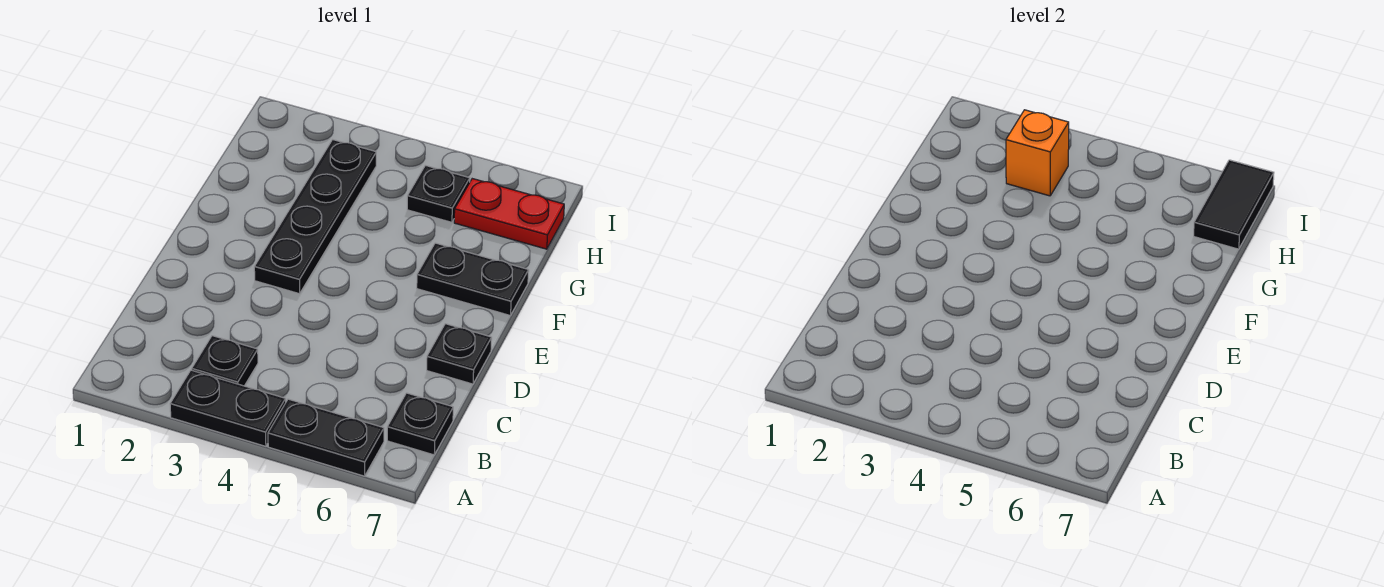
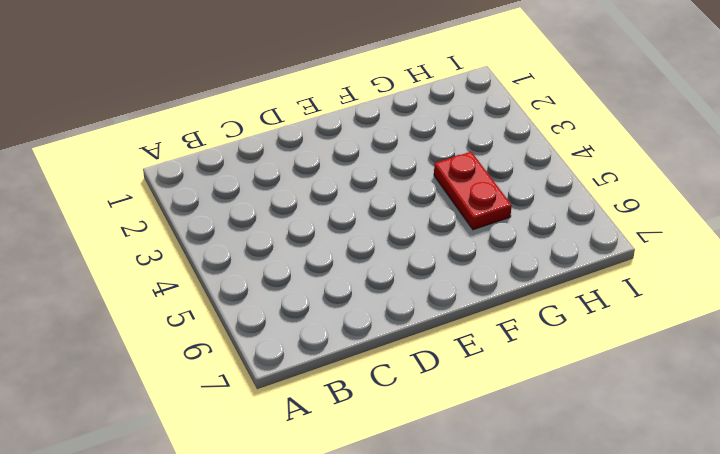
red 1x2 plate [434,152,512,230] -> red 1x2 plate moved to [454,179,564,249]
none -> black 1x2 plate [170,370,286,446]
none -> black 1x2 plate [268,399,384,476]

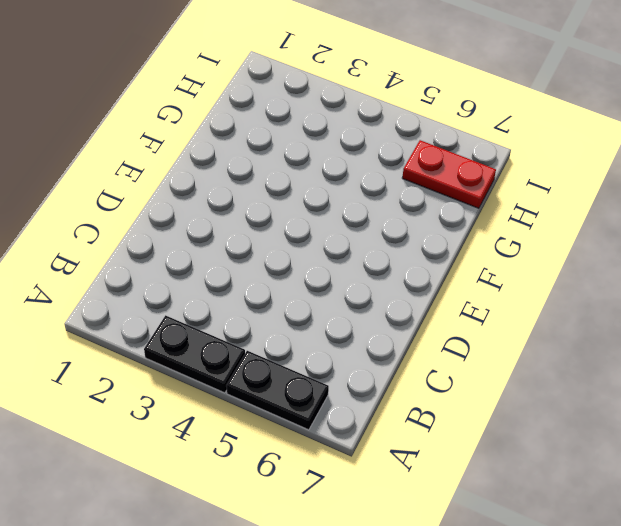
none -> black 1x1 plate [192,336,258,386]
none -> black 1x1 plate [387,393,453,455]

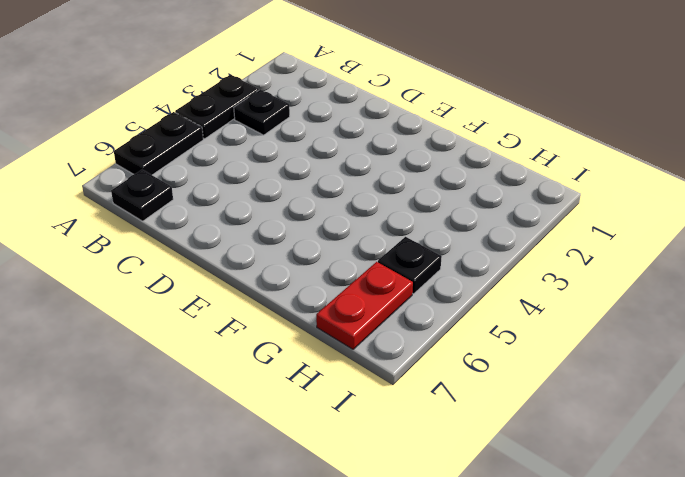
none -> black 1x1 plate [427,324,492,384]
none -> black 1x4 plate [254,140,376,294]

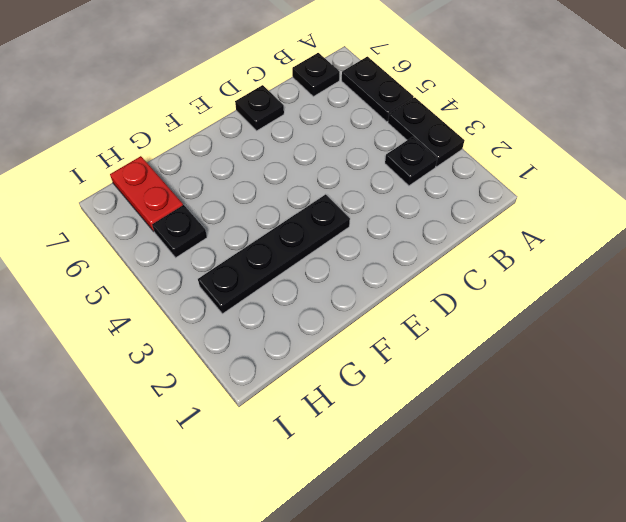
none -> black 1x2 plate [417,243,529,316]
none -> orange 1x1 brick [1006,110,1069,196]

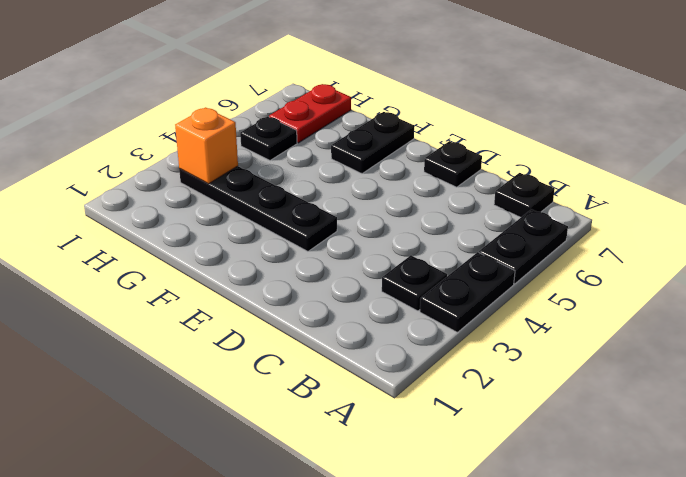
none -> black 1x2 tile [1194,160,1274,249]

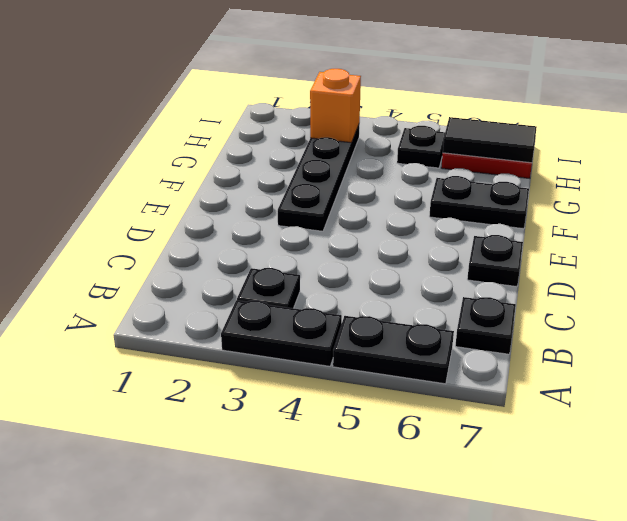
black 1x2 tile [443,117,537,163] -> black 1x2 tile turned to [1194,160,1274,249]

